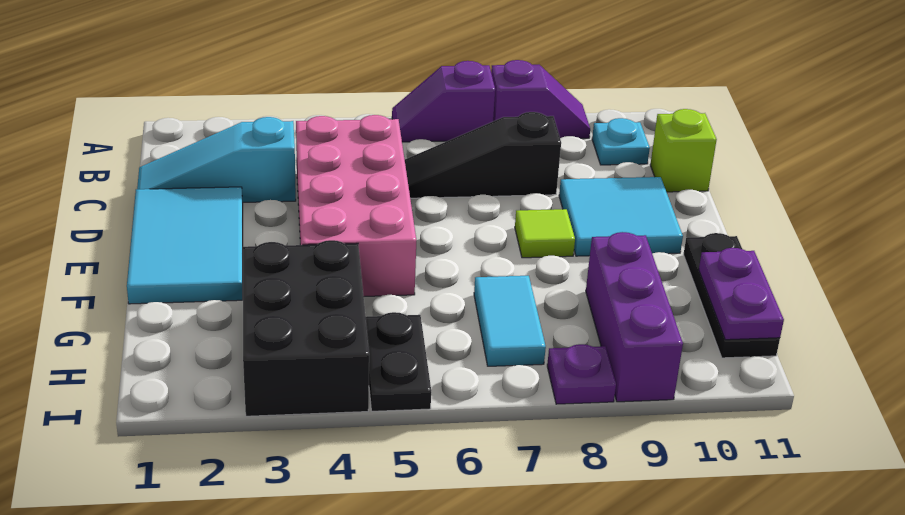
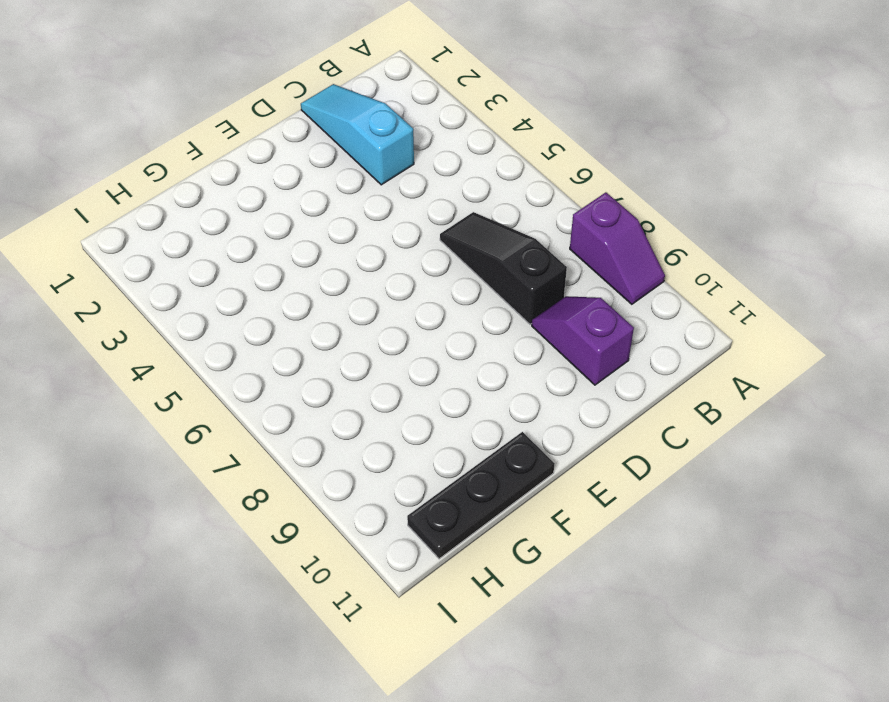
purple 1x2 slope [532,296,634,385] -> purple 1x2 slope moved to [392,61,495,142]
none -> cyan 1x1 plate [592,118,650,165]
none -> pink 2x4 brick [296,115,416,296]
none -> lime 1x1 brick [650,109,717,192]

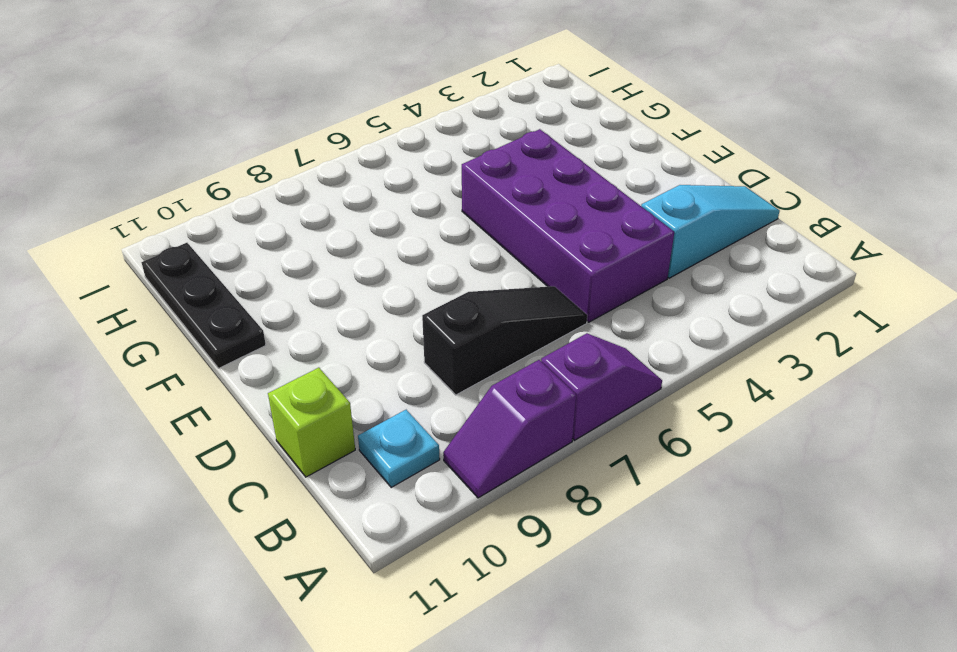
purple 2x4 brick [462,129,674,322] -> pink 2x4 brick [296,115,416,296]
none -> cyan 2x3 tile [127,187,243,304]
none -> cyan 2x2 tile [559,177,683,256]
none -> lime 1x1 tile [515,209,575,258]

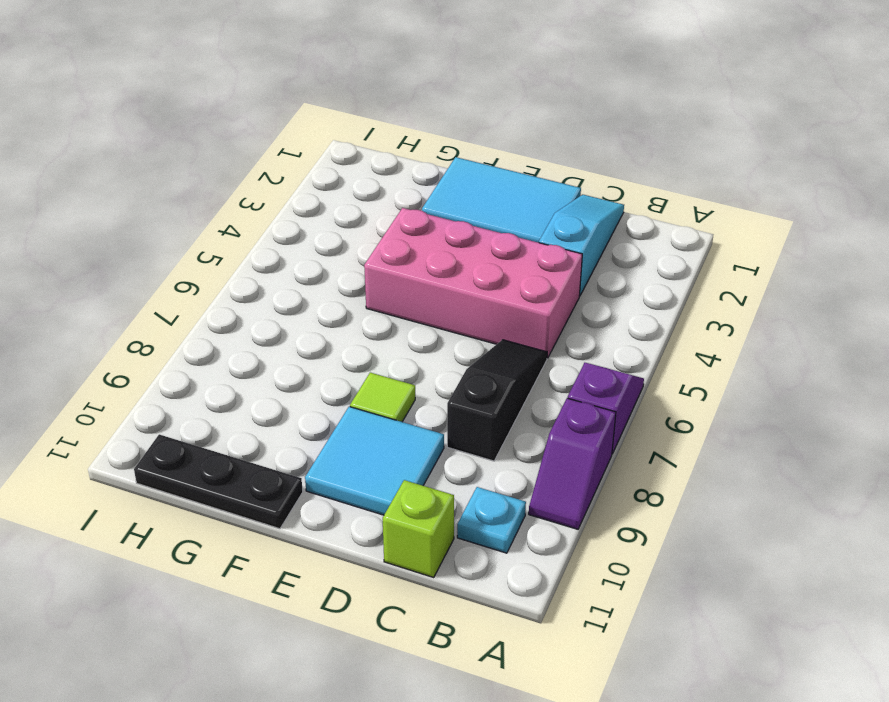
none -> black 2x3 brick [243,240,369,416]
none -> cyan 1x2 tile [474,276,546,366]
none -> purple 1x3 brick [586,232,683,402]

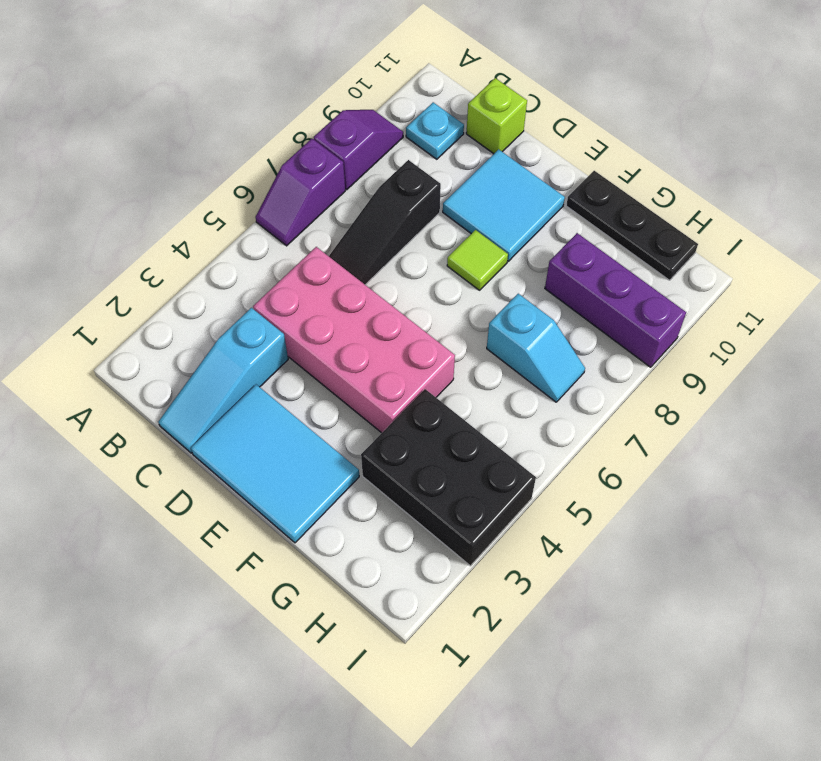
cyan 1x2 slope [487,294,585,402] -> cyan 1x2 tile [474,276,546,366]
none -> black 1x2 plate [366,312,431,411]
none -> purple 1x1 plate [547,344,616,404]
none -> purple 1x2 plate [699,248,784,340]

